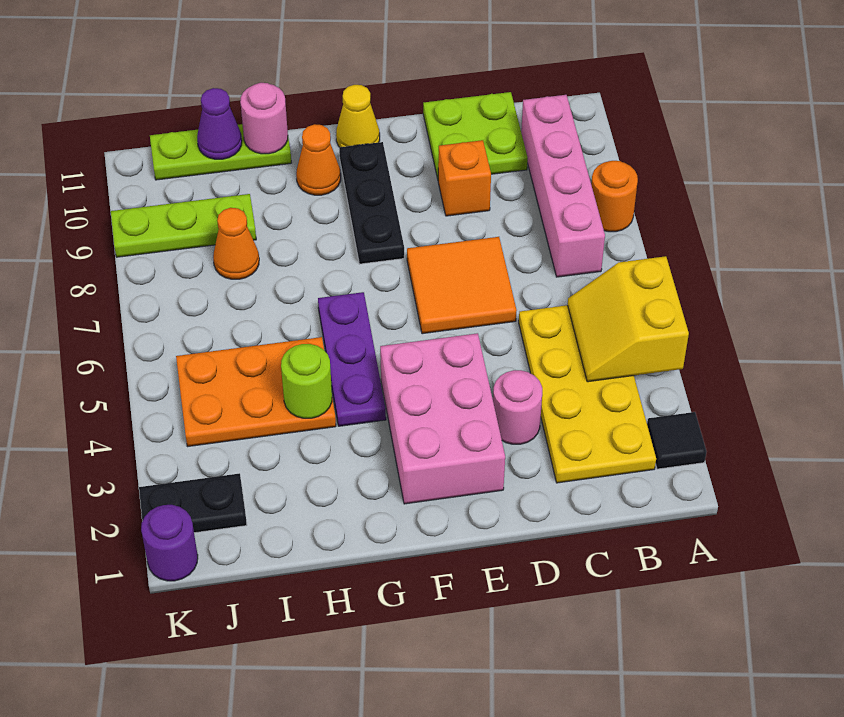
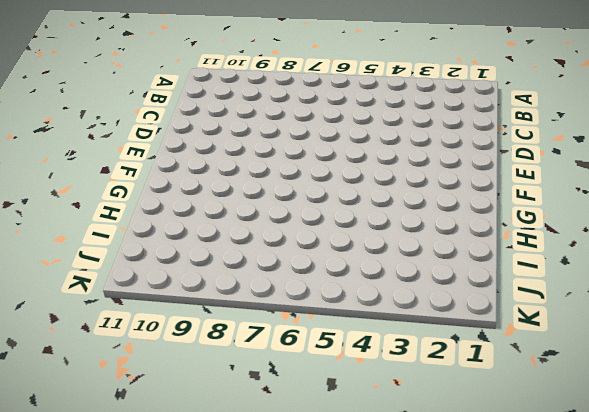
none -> black 1x1 tile [647,412,706,469]
none -> orange 1x1 round brick [591,161,638,232]
none -> yellow 2x4 plate [519,305,656,483]

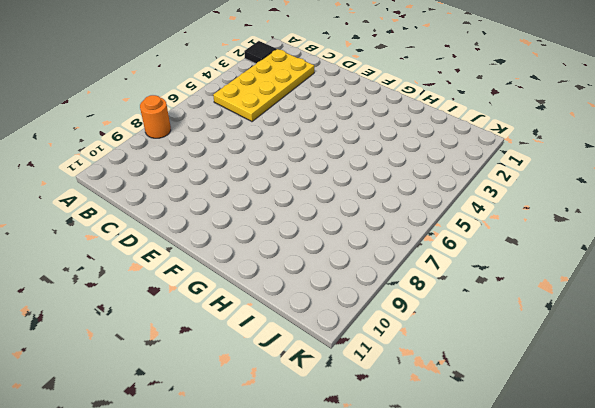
none -> pink 1x4 brick [521,95,605,277]
none -> lime 2x2 plate [423,92,528,179]
none -> pink 1x1 round brick [493,370,542,444]

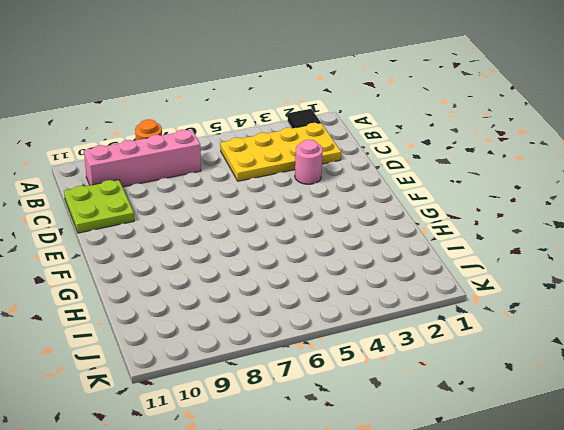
none -> orange 2x2 tile [407,237,517,334]
none -> orange 1x1 brick [438,140,491,216]
none -> pink 2x3 brick [380,333,505,504]

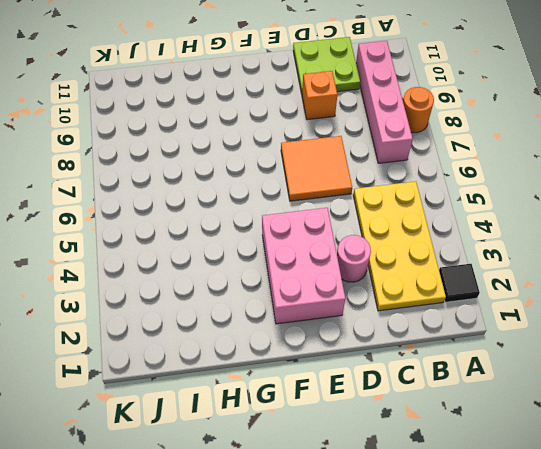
none -> black 1x3 plate [339,142,404,264]
none -> yellow 1x1 cone [336,85,380,147]
none -> purple 1x3 plate [318,292,386,426]

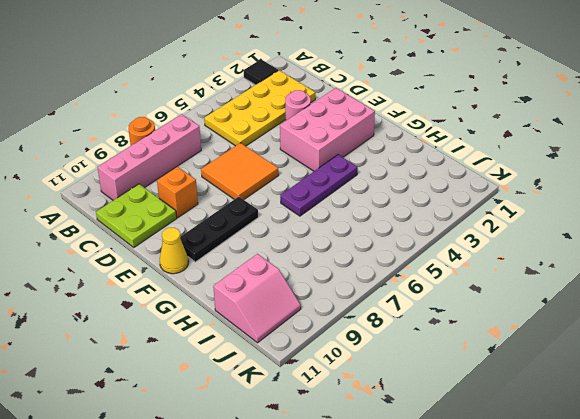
pink 2x2 slope [213,254,301,343] -> lime 1x3 plate [150,124,291,180]
none -> orange 1x1 cone [296,124,341,195]
none -> orange 2x3 plate [176,337,336,447]
none -> orange 1x1 cone [213,208,259,279]

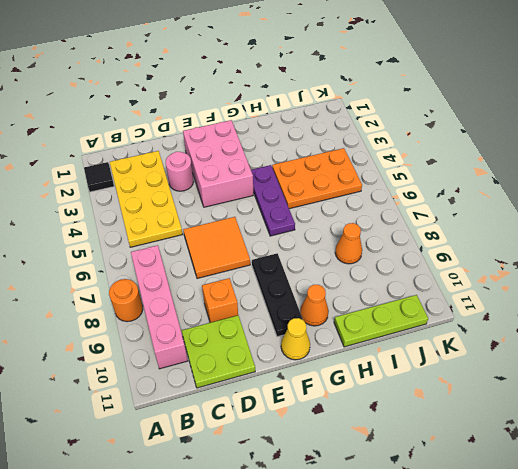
none -> lime 1x3 plate [111,194,256,257]
none -> black 1x2 plate [139,473,247,533]
none -> purple 1x1 round brick [141,505,198,581]

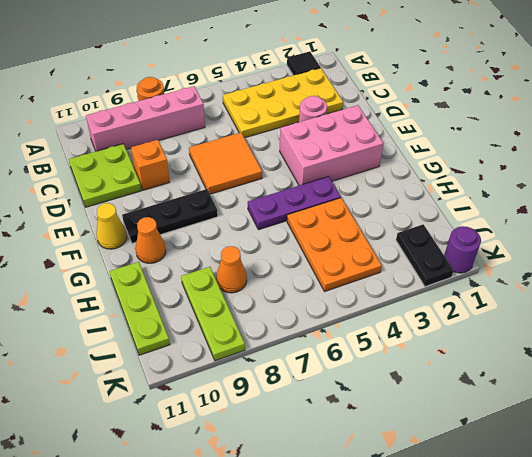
none -> yellow 2x2 slope [568,256,689,382]
none -> lime 1x1 round brick [281,344,332,418]
none -> pink 1x1 round brick [240,83,288,154]

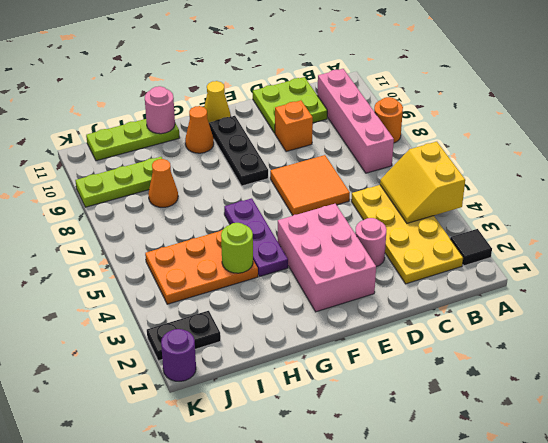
none -> purple 1x1 cone [197,88,242,159]

